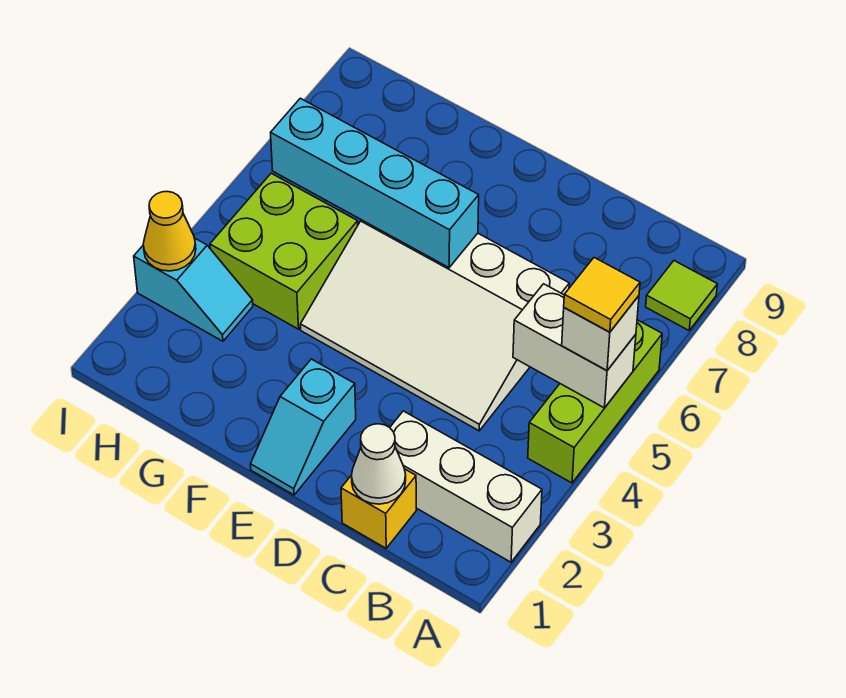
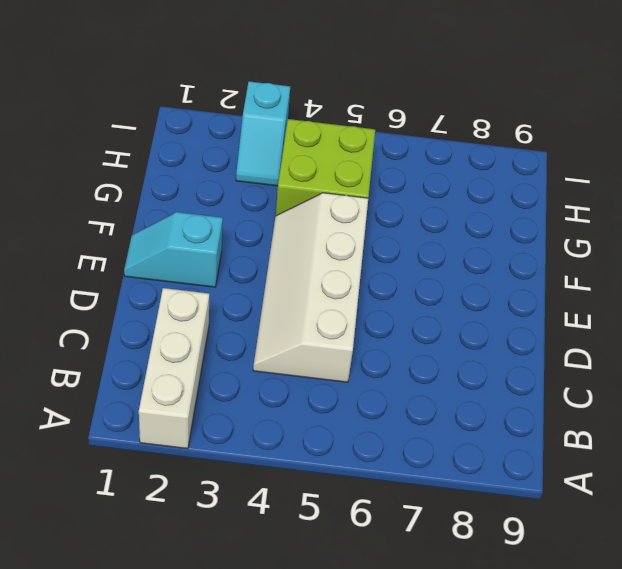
white 2x4 slope [253,193,368,382] -> white 3x4 slope [300,220,569,431]
none -> lime 1x3 brick [528,320,662,483]
none -> lime 1x1 tile [646,261,717,330]
none -> yellow 1x1 brick [341,469,416,548]

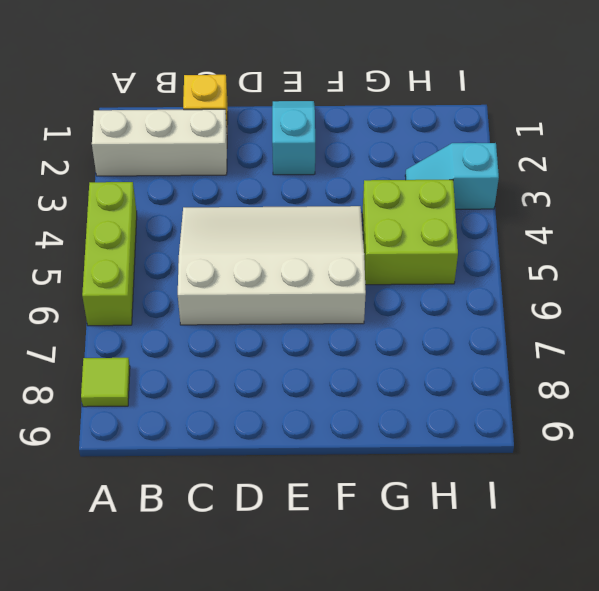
none -> white 1x2 brick [513,284,636,408]
none -> white 1x1 cone [352,424,406,504]
none -> cyan 1x4 brick [271,98,479,268]

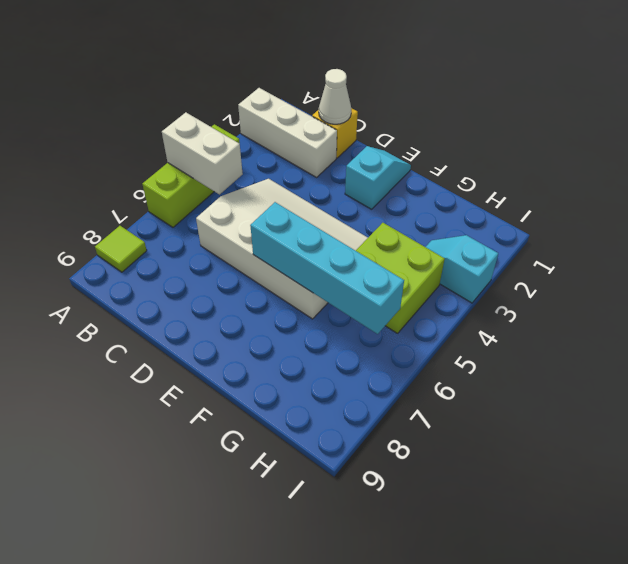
none -> yellow 1x1 cone [143,191,196,271]
none -> white 1x1 brick [562,296,639,371]
none -> yellow 1x1 tile [564,258,640,332]

